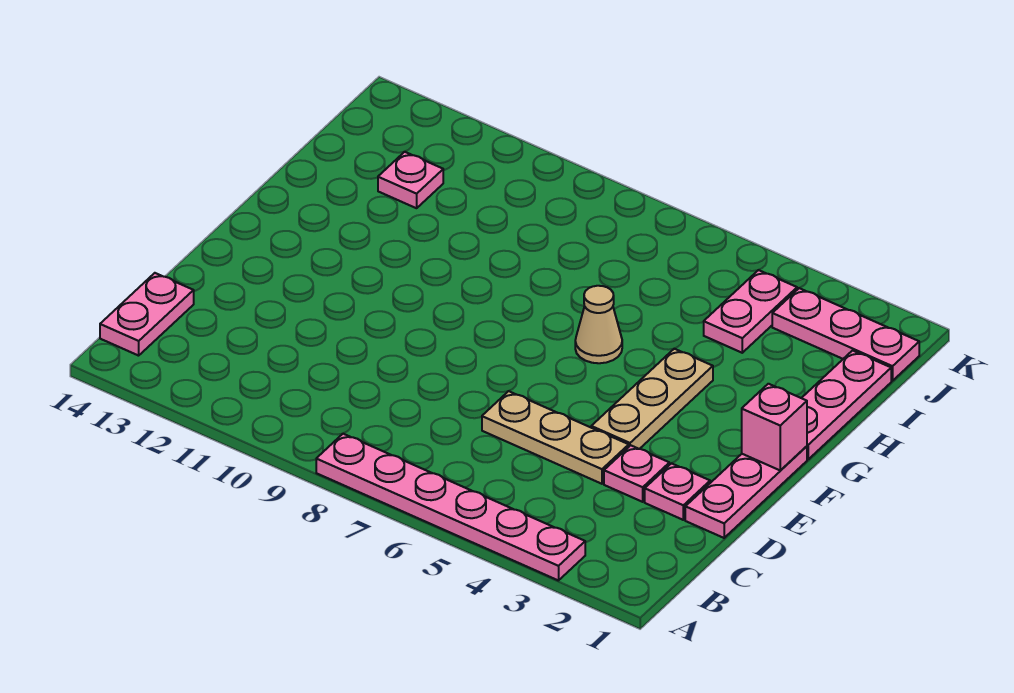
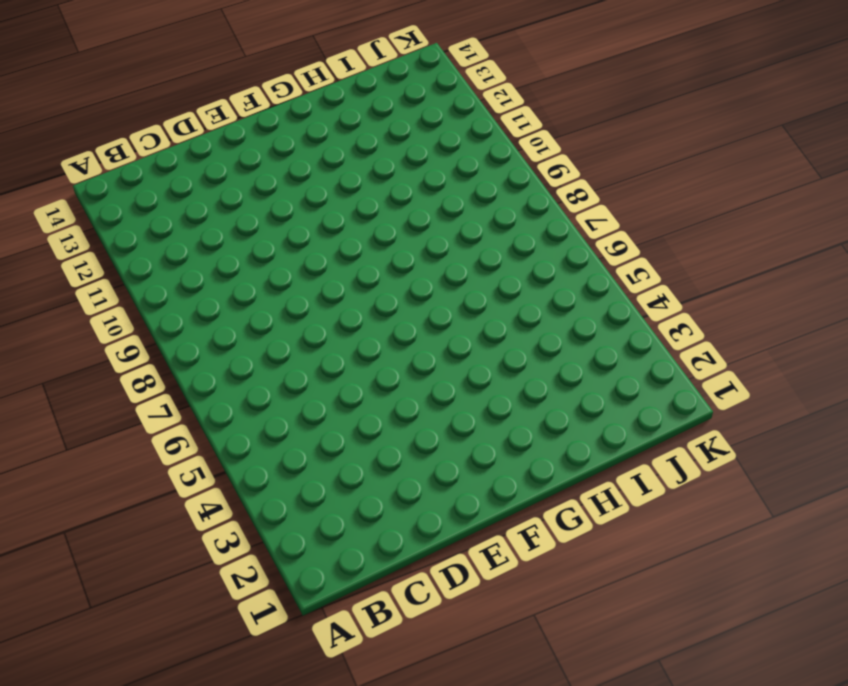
none -> pink 1x6 plate [316,434,585,581]
none -> pink 1x2 plate [100,273,194,356]
none -> pink 1x3 plate [685,446,807,538]

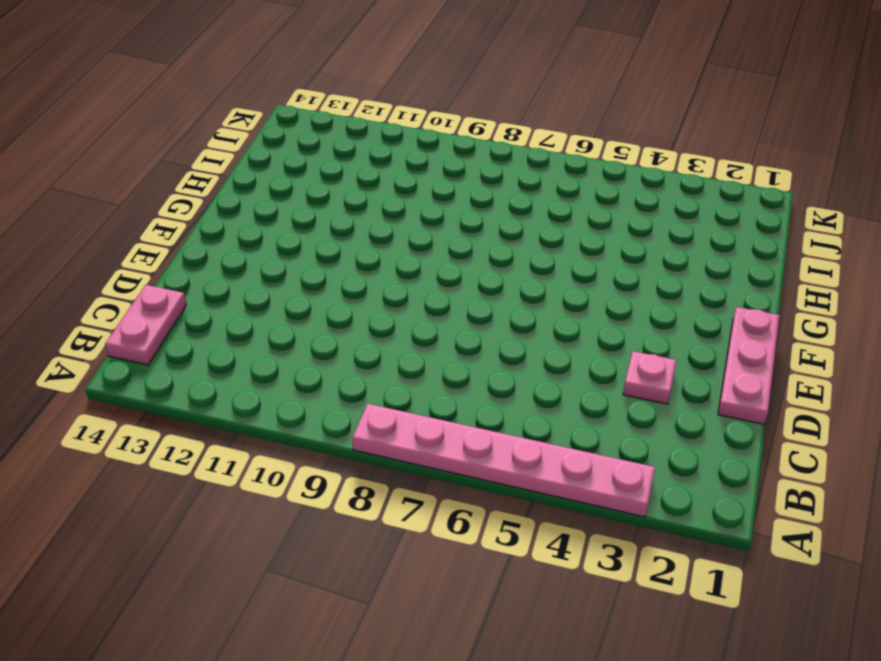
none -> pink 1x1 plate [645,463,710,520]
none -> tan 1x3 plate [482,391,629,484]
none -> tan 1x3 plate [591,349,713,449]

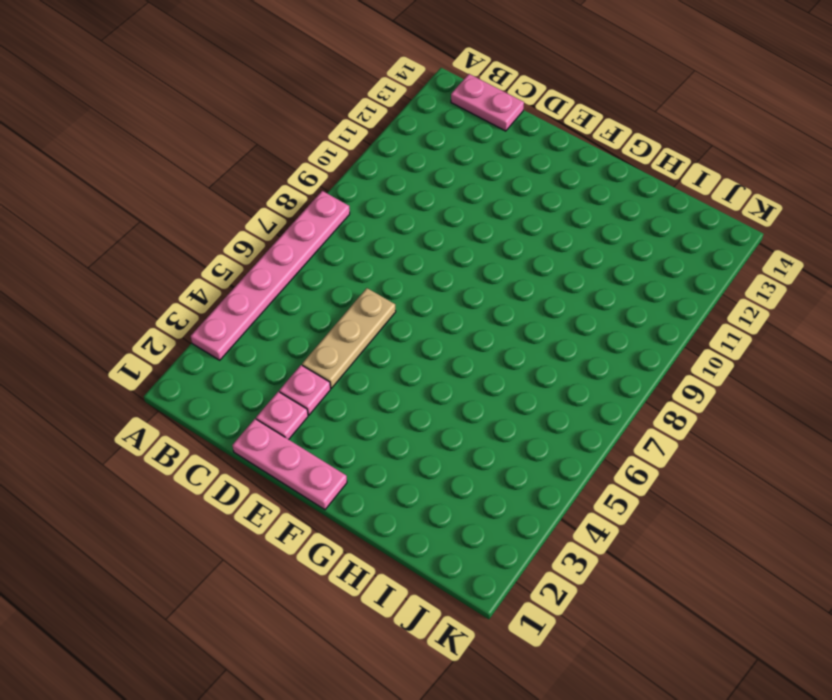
none -> tan 1x3 plate [591,349,713,449]
none -> pink 1x3 plate [802,351,891,459]
none -> tan 1x1 cone [575,286,622,363]

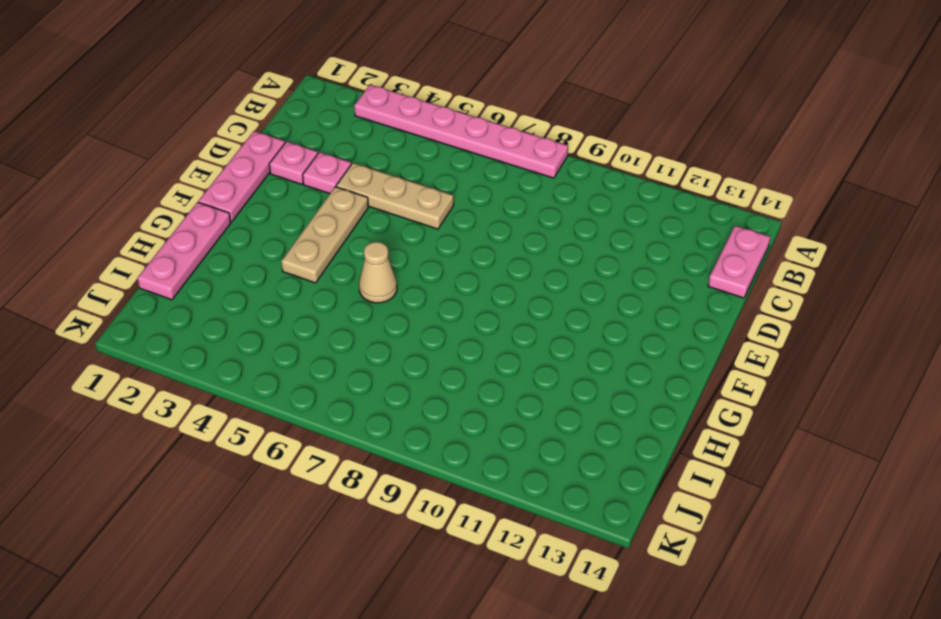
none -> pink 1x2 plate [704,270,797,353]
none -> pink 1x1 plate [378,152,443,208]
none -> pink 1x3 plate [772,288,919,381]

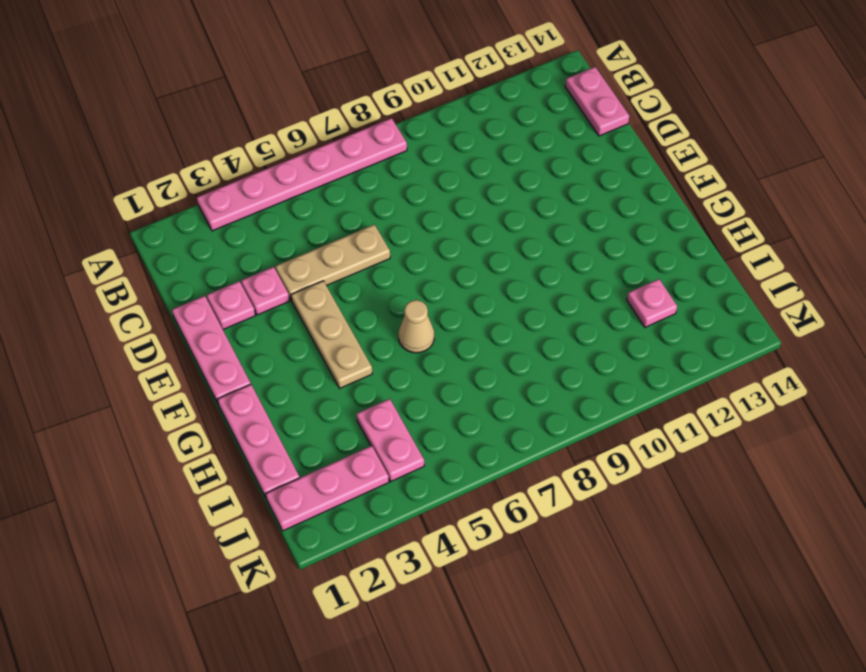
none -> pink 1x1 brick [742,384,807,470]

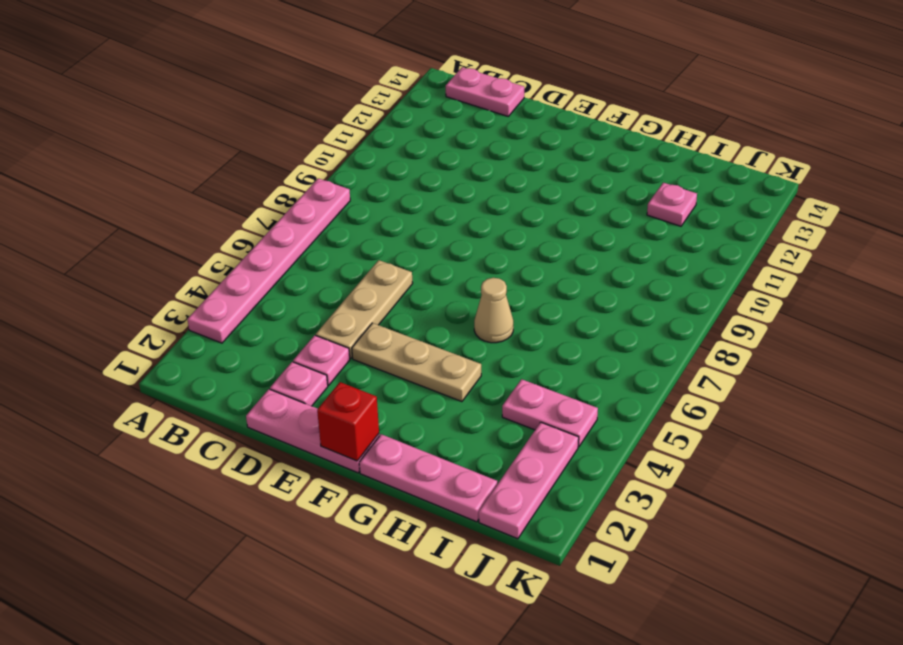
red 1x1 brick [317,382,379,461] -> pink 1x1 brick [742,384,807,470]

